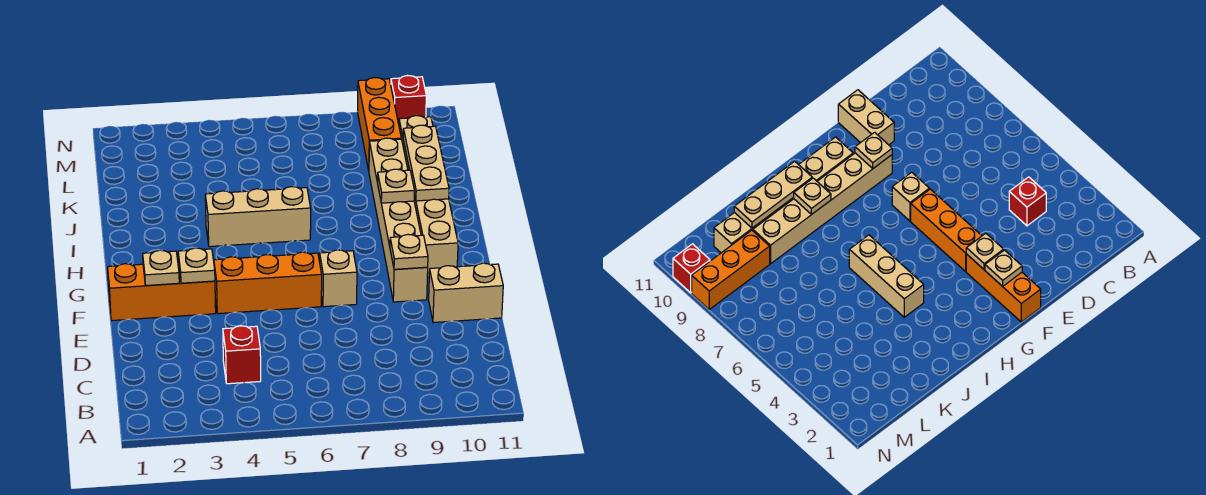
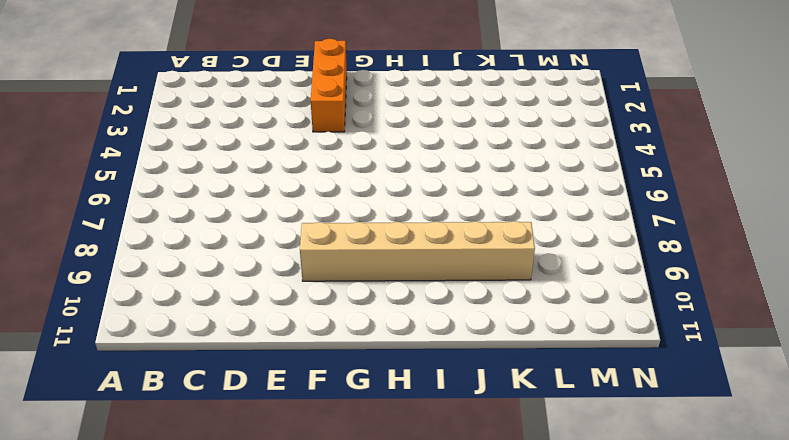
none -> red 1x1 brick [223,326,261,384]
none -> tan 1x2 brick [429,263,503,323]
none -> orange 1x3 brick [214,252,322,314]

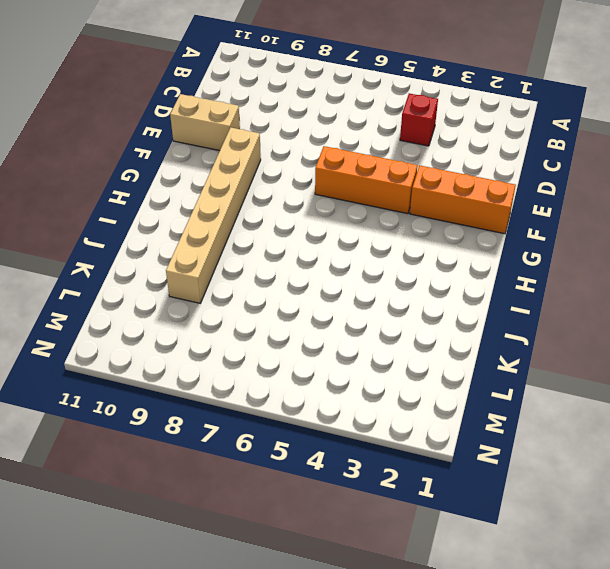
none -> tan 1x1 brick [320,250,357,307]
none -> tan 1x6 brick [399,116,458,277]
none -> tan 1x3 brick [205,187,311,247]

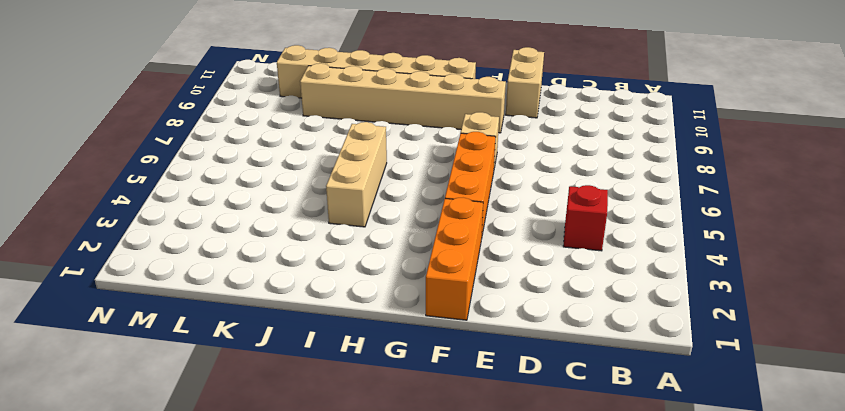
none -> orange 1x3 brick [358,78,401,170]
none -> red 1x1 brick [391,76,426,124]
none -> tan 1x1 plate [143,250,179,286]

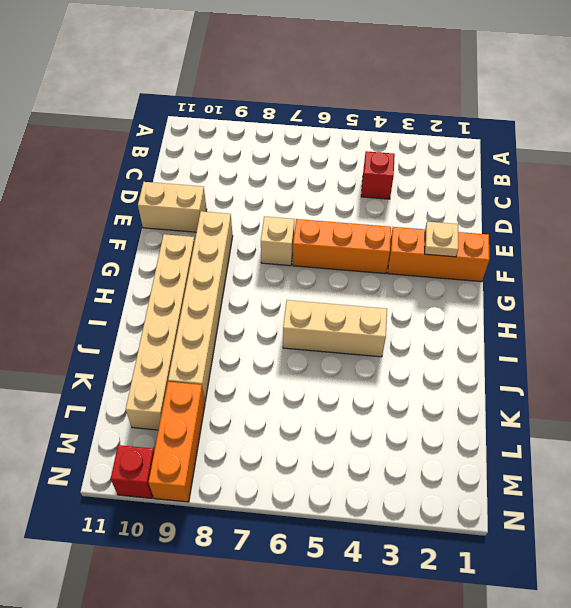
none -> tan 1x1 plate [178,248,215,283]
none -> tan 1x1 plate [390,234,428,269]
none -> tan 1x1 plate [378,169,415,203]

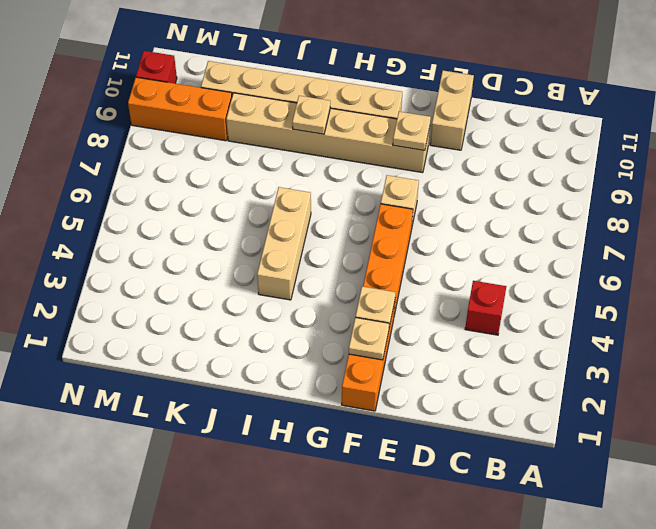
none -> tan 1x3 plate [403,125,449,201]

